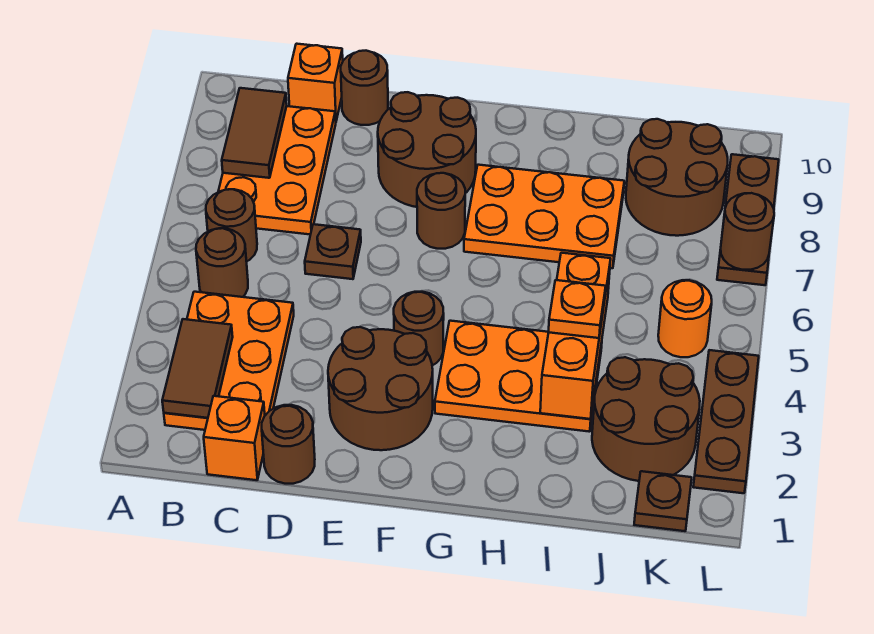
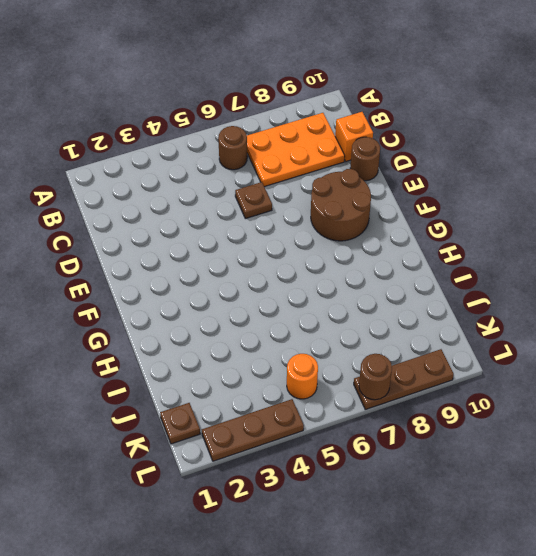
none -> orange 2x3 plate [164,292,294,430]
none -> brown 1x1 round brick [196,228,248,297]
none -> orange 1x1 brick [204,396,265,480]

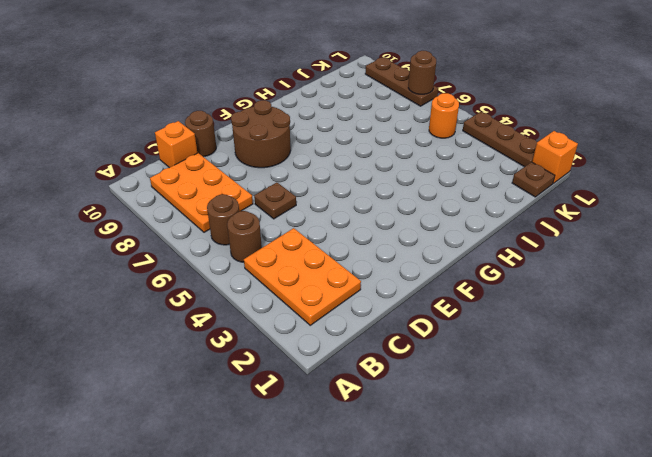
orange 1x1 brick [532,131,578,183] -> orange 1x1 brick moved to [204,396,265,480]
none -> brown 1x1 round brick [262,405,315,484]
none -> brown 2x2 round brick [328,327,433,450]
none -> brown 1x1 round brick [394,292,444,365]

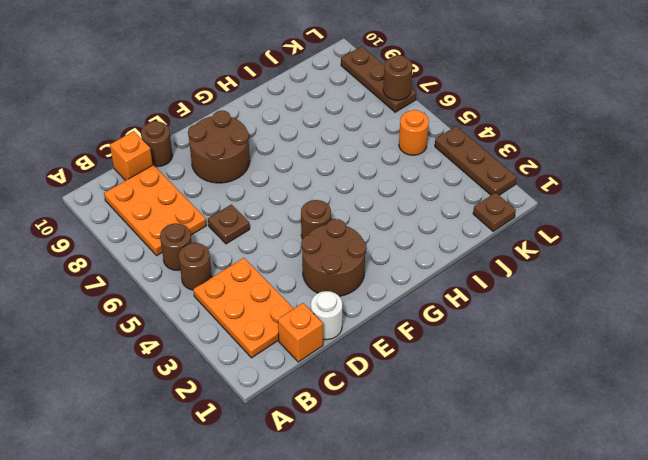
white 1x1 round brick [311,291,342,340] -> brown 1x1 round brick [262,405,315,484]
none -> brown 1x1 round brick [417,173,465,249]
none -> orange 2x3 plate [435,321,602,432]
none -> orange 2x3 plate [464,165,624,268]

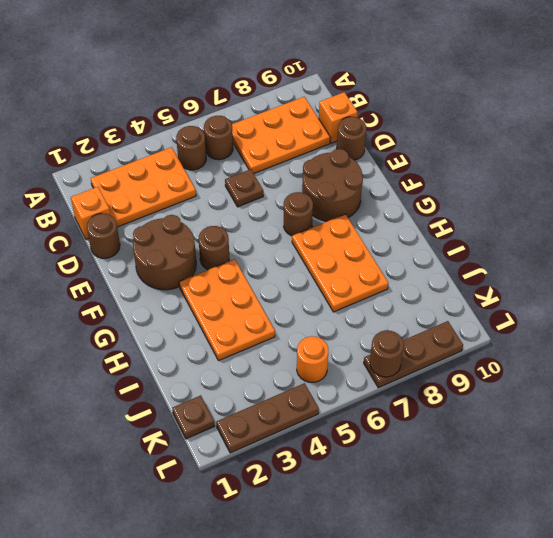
none -> brown 2x2 round brick [592,357,700,481]
none -> brown 2x2 round brick [626,119,728,236]
none -> brown 1x2 tile [162,319,233,418]

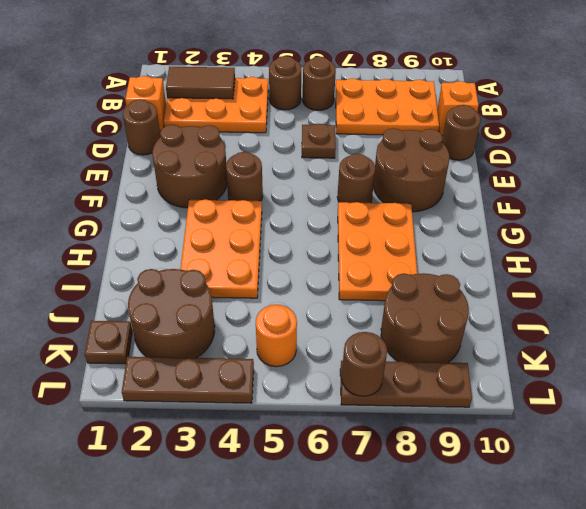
none -> brown 1x2 tile [222,88,287,178]
none -> orange 1x3 brick [540,253,611,419]
none -> orange 1x1 plate [549,280,606,338]

